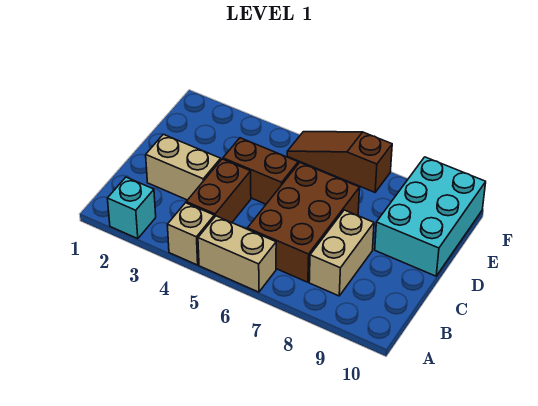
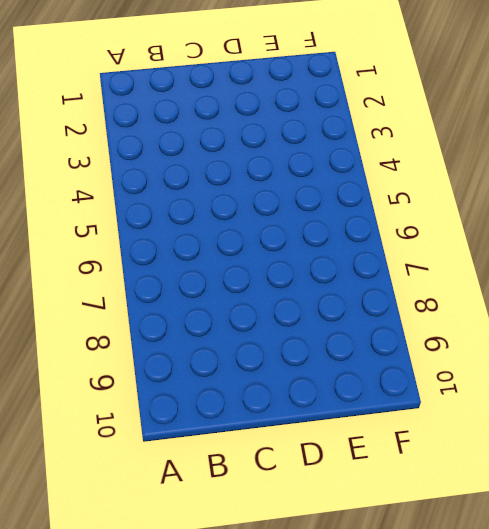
none -> cyan 1x1 brick [107,177,156,239]
none -> tan 1x1 brick [167,203,214,265]

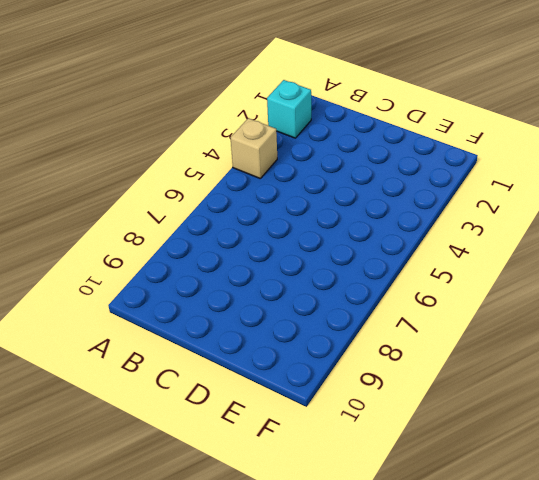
none -> tan 1x2 brick [198,216,276,292]
none -> brown 1x2 brick [186,159,251,223]

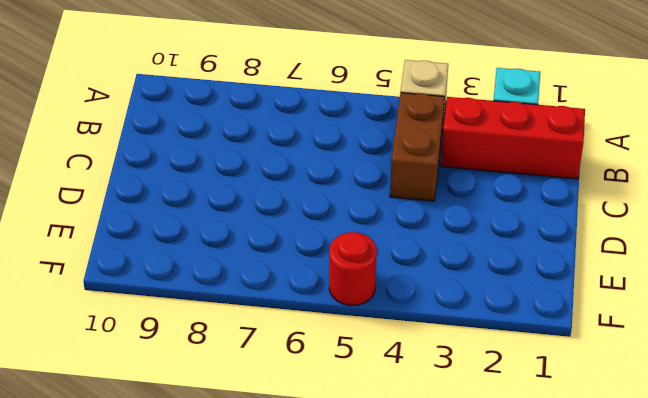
red 1x3 brick [441,97,585,179] -> none
red 1x1 round brick [329,232,377,306] -> brown 1x3 slope [287,132,392,192]
none -> tan 1x2 brick [198,216,276,292]
none -> brown 2x3 brick [247,163,360,282]

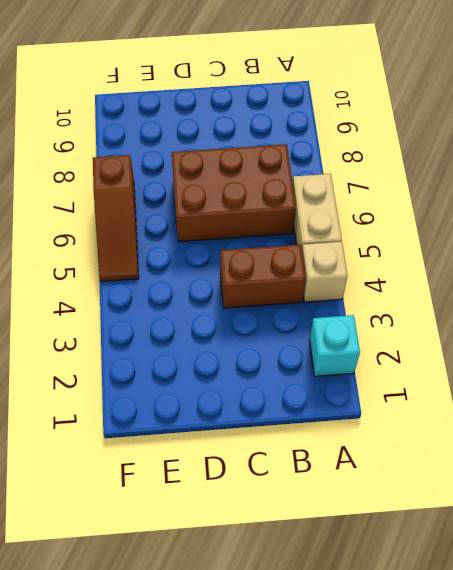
none -> tan 1x2 brick [309,210,374,296]
none -> tan 1x2 brick [146,134,221,200]

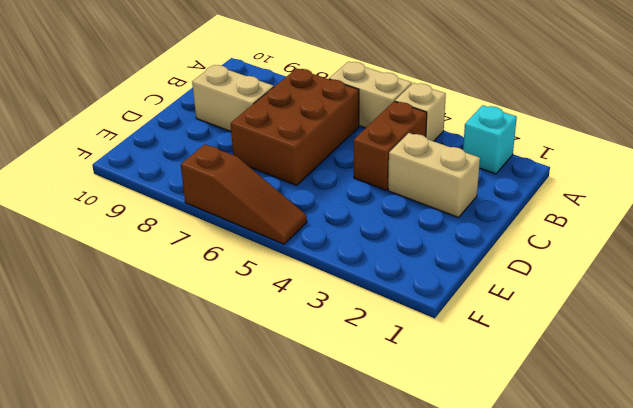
tan 1x2 brick [192,65,274,132] -> tan 1x2 brick turned to [309,210,374,296]
none -> brown 1x2 brick [223,138,298,204]
none -> cyan 2x3 brick [375,157,486,276]

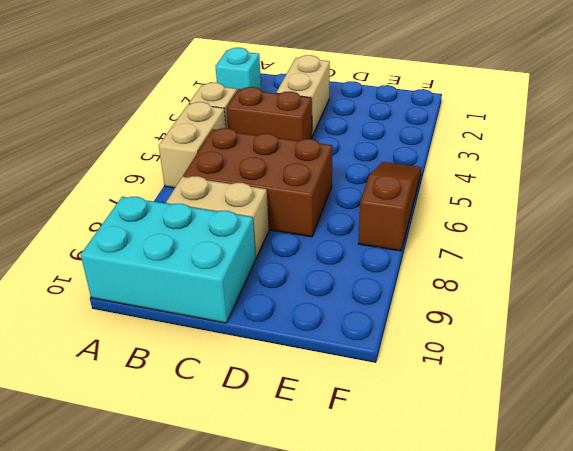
cyan 2x3 brick [81,197,256,323] -> cyan 2x3 brick moved to [375,157,486,276]
none -> brown 1x2 brick [223,138,298,204]

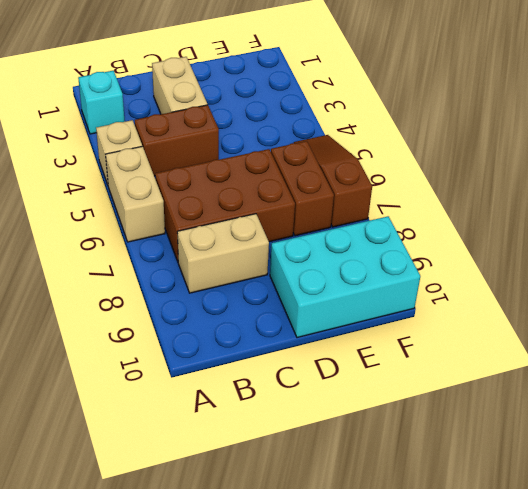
brown 1x2 brick [271,141,334,236] -> brown 1x2 brick moved to [223,138,298,204]

